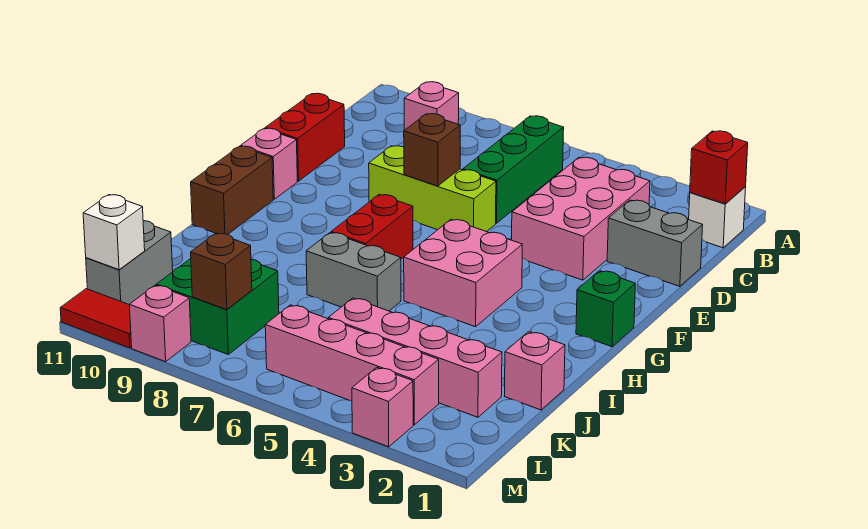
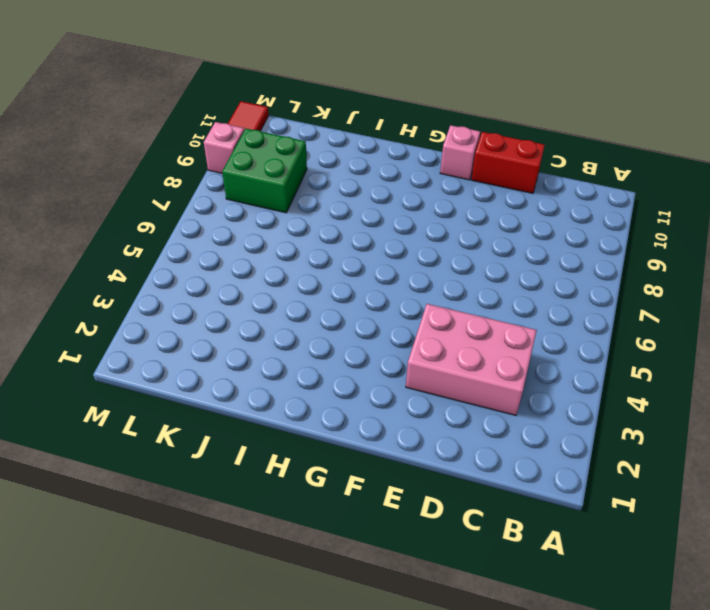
none -> white 1x1 brick [689,187,746,248]
none -> green 1x3 brick [463,116,564,223]
none -> pink 1x1 brick [404,82,459,130]

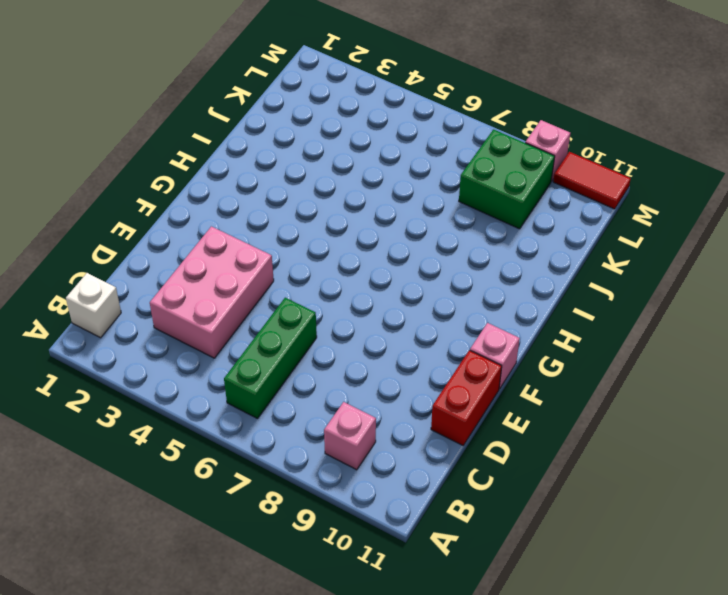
none -> grey 1x2 brick [607,200,703,286]
none -> lime 1x3 brick [369,146,496,232]
none -> green 1x1 brick [576,271,635,347]

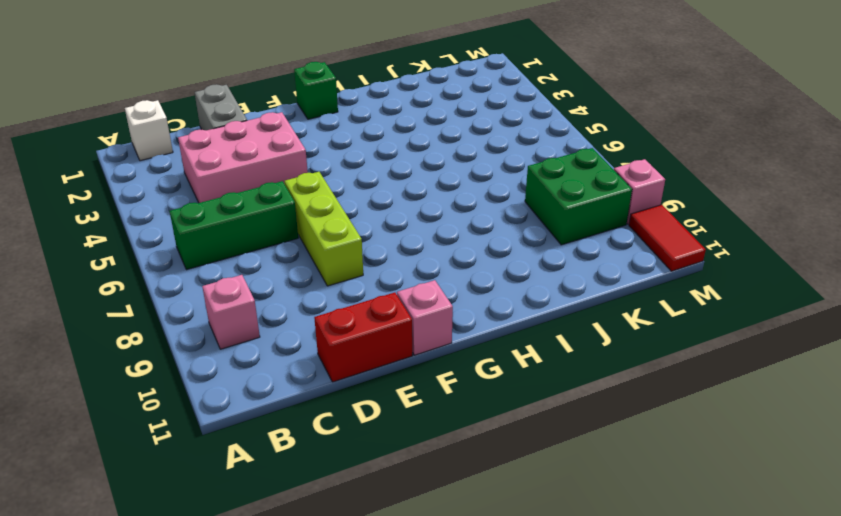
none -> pink 2x2 brick [404,220,522,327]
none -> red 1x2 brick [331,195,413,259]
none -> brown 1x2 brick [191,146,273,234]

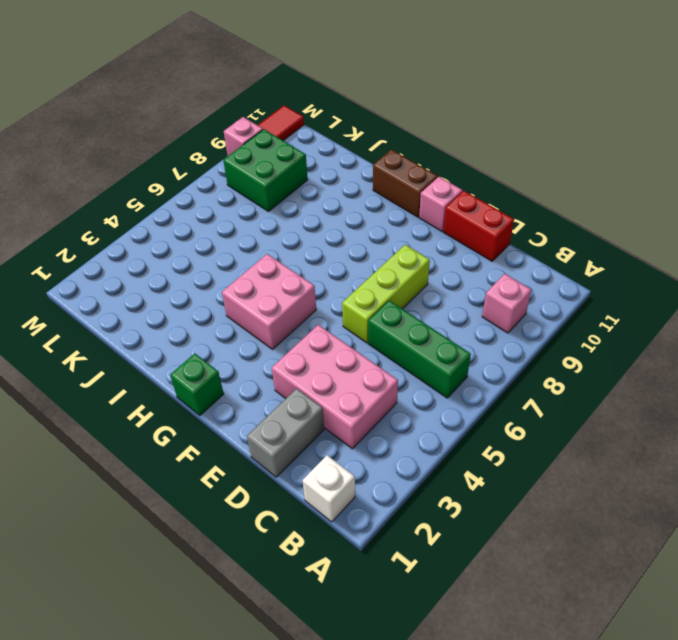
none -> red 1x2 brick [331,195,413,259]
none -> grey 1x2 brick [306,233,401,311]
none -> pink 1x1 brick [505,332,565,410]

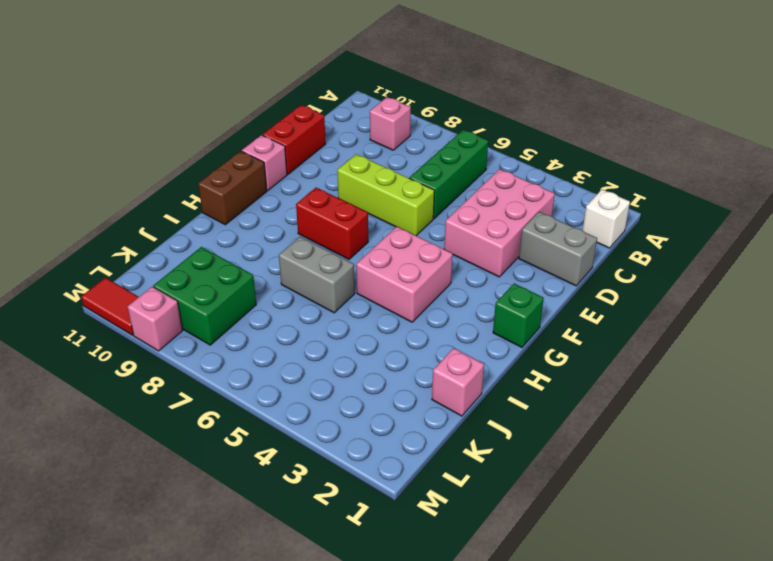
red 1x2 brick [296,188,368,259] -> red 1x2 brick turned to [331,195,413,259]
none -> pink 1x4 brick [328,298,502,417]
none -> grey 1x2 brick [86,221,173,304]
none -> pink 1x4 brick [265,305,439,425]

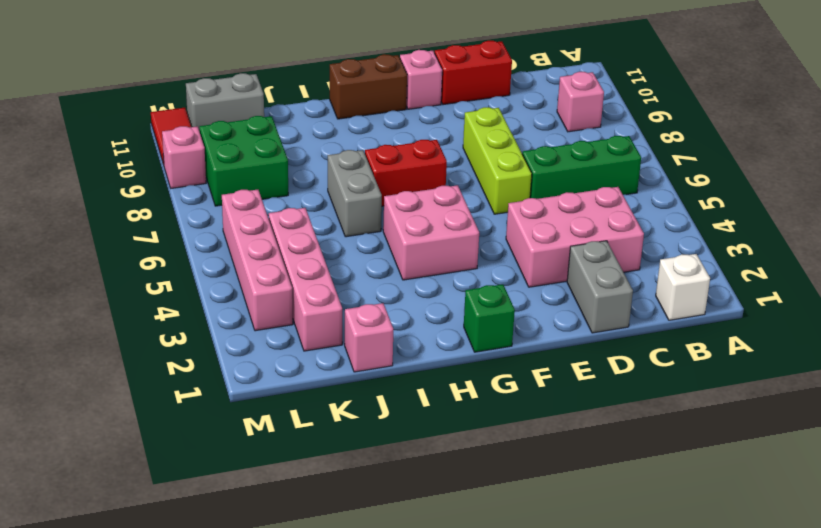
none -> pink 1x1 brick [352,367,413,447]
none -> red 1x1 brick [690,131,748,204]
none -> brown 1x1 brick [404,114,460,186]

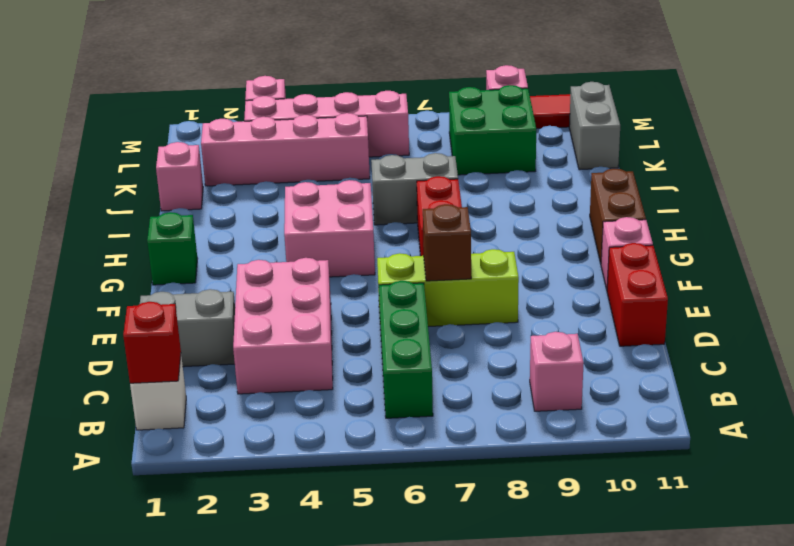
none -> brown 1x1 brick [191,233,252,310]
none -> white 1x1 brick [83,195,145,270]

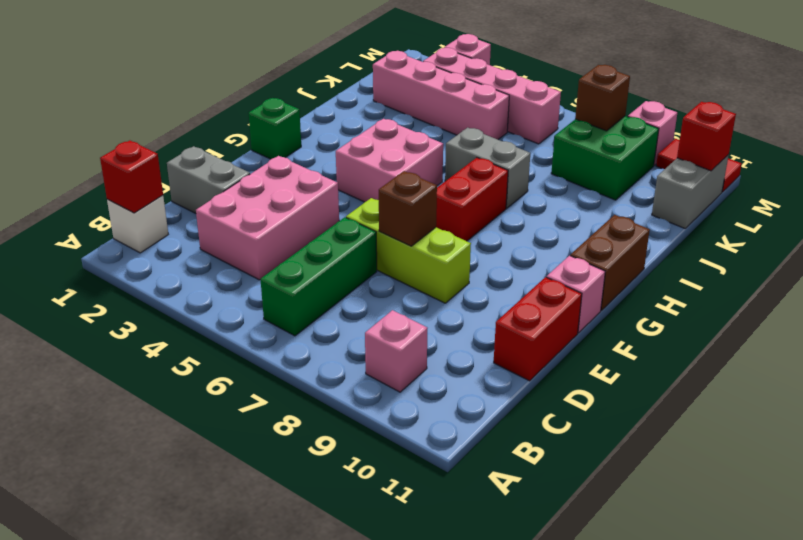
red 1x1 brick [677,102,736,171] -> white 1x1 brick [83,195,145,270]
none -> pink 1x1 brick [505,332,565,410]

